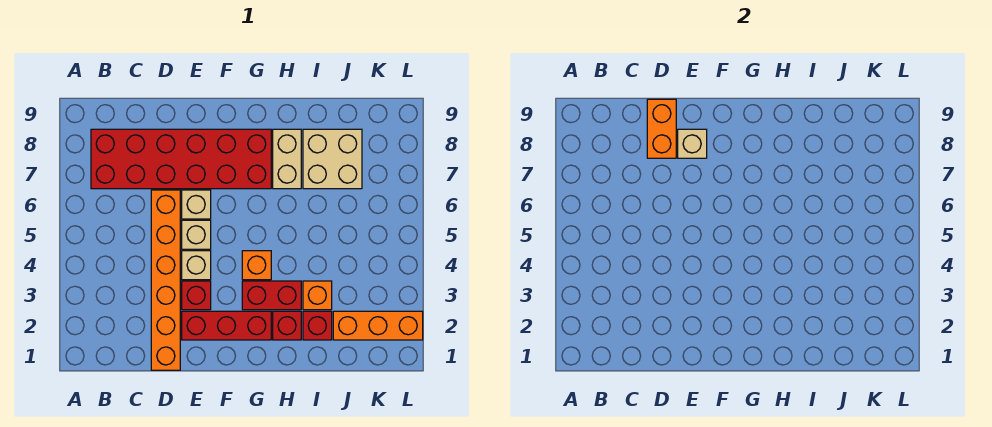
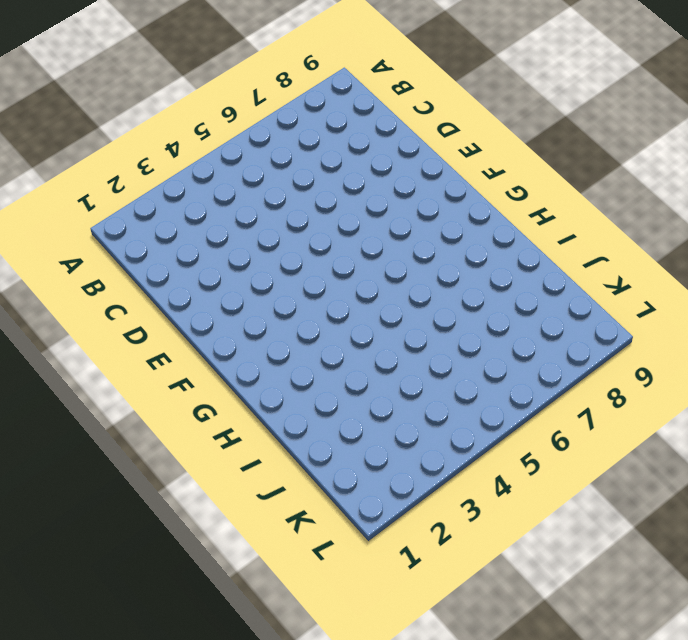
none -> red 2x6 brick [91,129,271,189]
none -> orange 1x6 brick [151,190,180,370]
none -> red 1x3 brick [182,311,271,340]

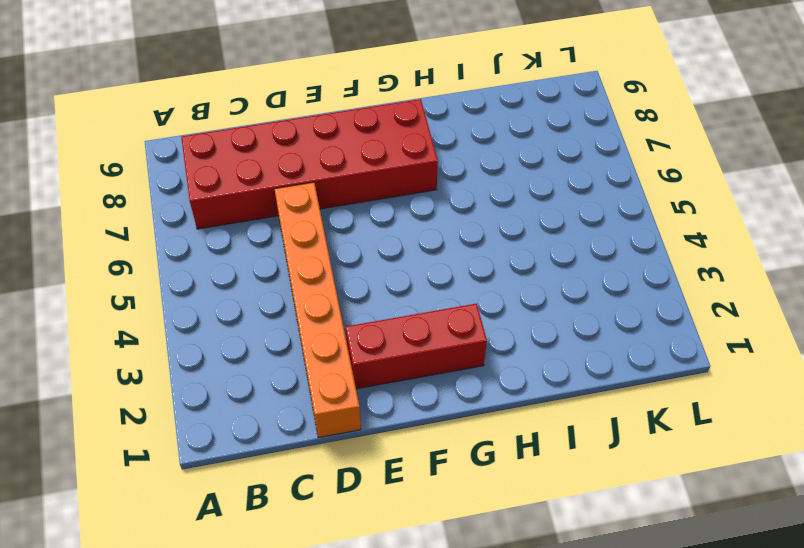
none -> red 1x1 brick [182,281,211,310]
none -> tan 1x1 brick [182,251,211,280]
none -> tan 1x1 brick [182,220,211,249]

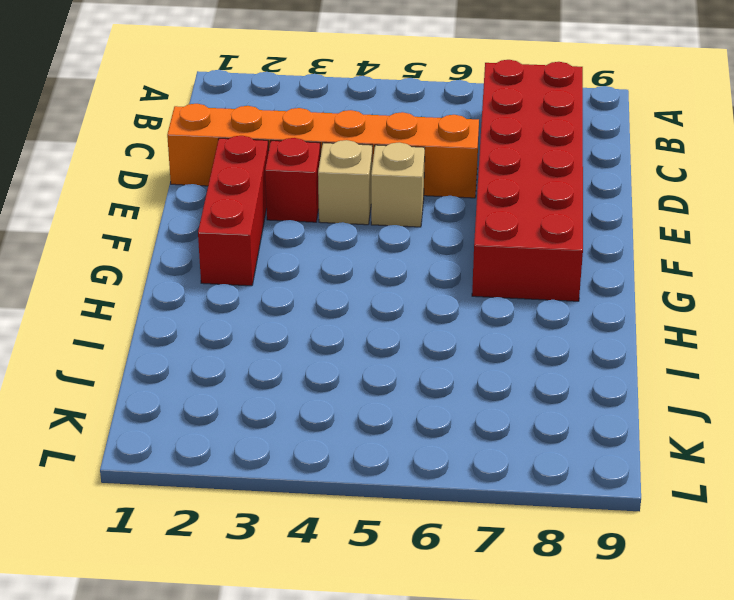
none -> tan 1x1 brick [182,190,211,219]
none -> red 1x2 brick [242,281,301,310]
none -> orange 1x1 brick [242,251,271,280]

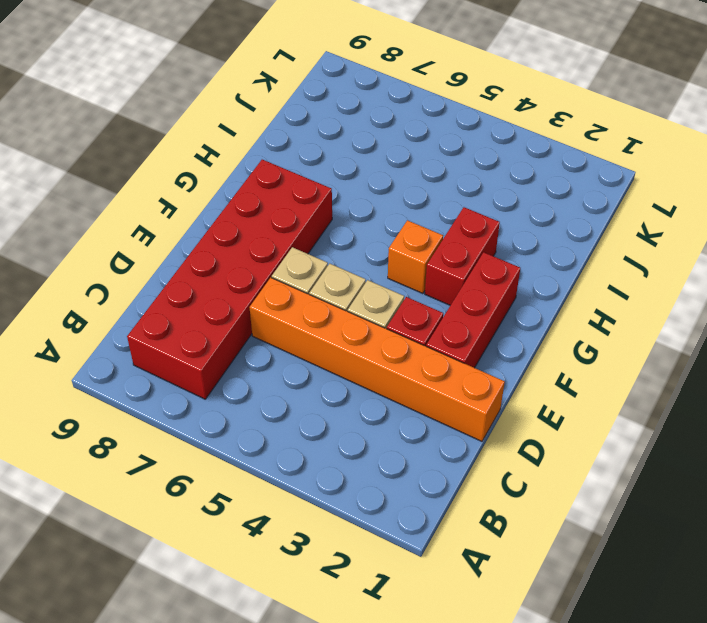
none -> red 1x1 brick [273,311,301,340]
none -> tan 1x2 brick [273,129,301,189]
none -> red 1x1 brick [303,311,332,340]

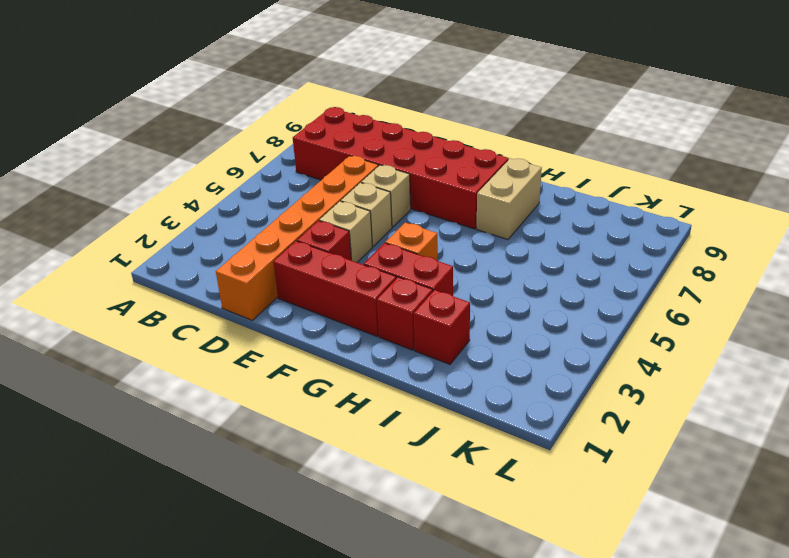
none -> orange 1x1 brick [303,281,332,310]
none -> tan 2x2 brick [303,129,362,189]
none -> orange 1x3 brick [333,311,423,340]

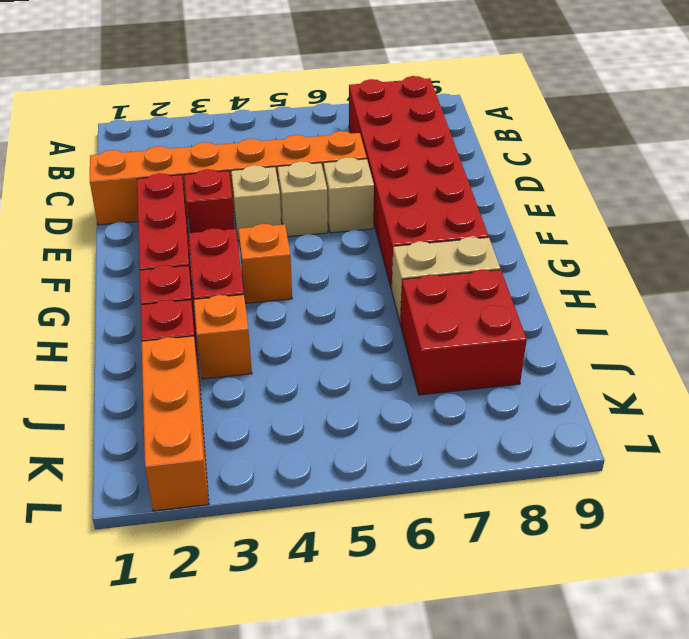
red 2x2 brick [400,270,527,395] -> tan 2x2 brick [303,129,362,189]
none -> orange 1x2 brick [647,99,676,158]
none -> tan 1x1 brick [678,129,707,158]

